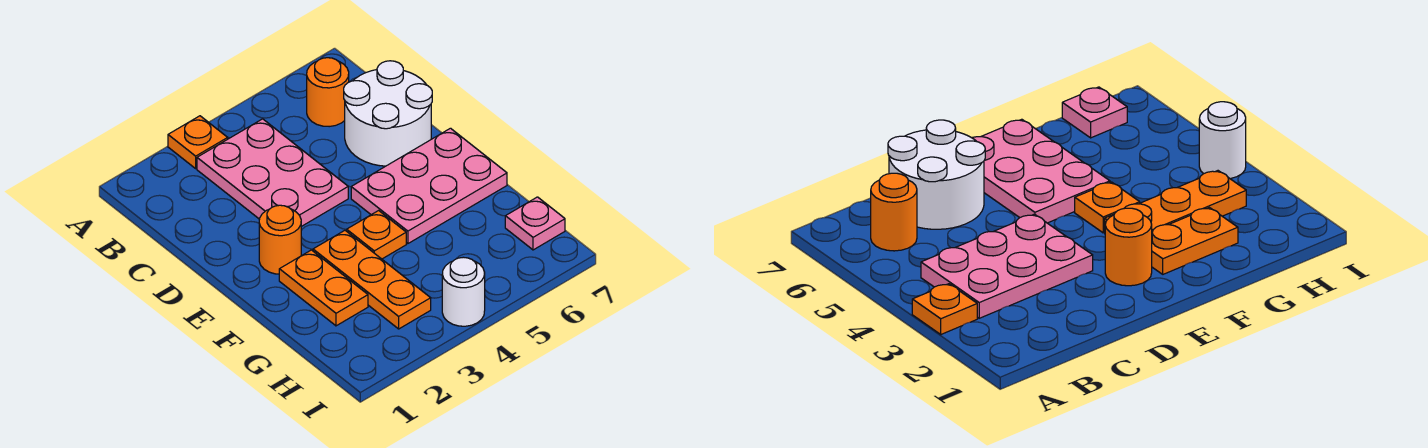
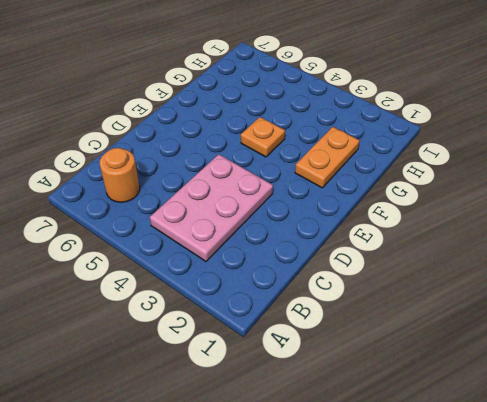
none -> orange 1x1 plate [168,116,228,168]
none -> white 2x2 round brick [344,61,432,166]

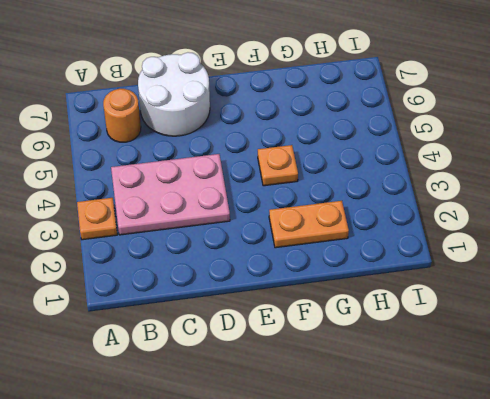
none -> orange 1x1 round brick [259,205,301,274]
none -> pink 2x3 plate [351,128,507,244]

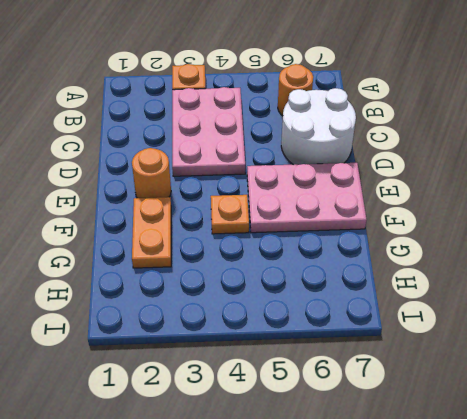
none -> orange 1x3 plate [313,230,431,329]
none -> pink 1x1 plate [505,197,565,250]

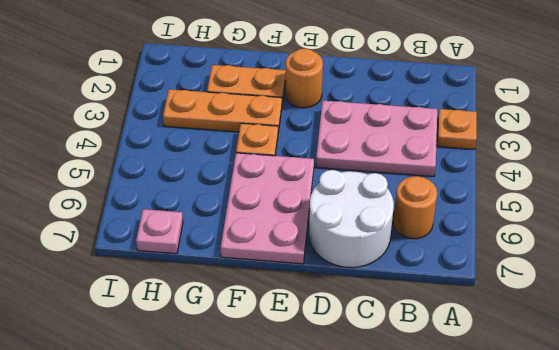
none -> white 1x1 round brick [442,257,485,326]

